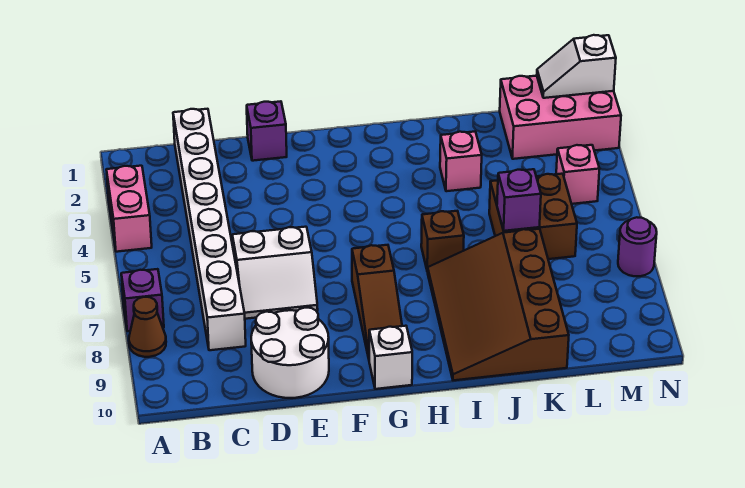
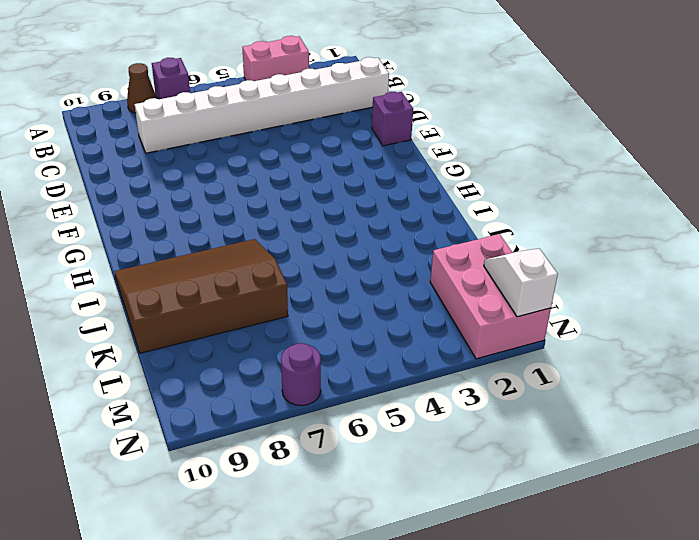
none -> white 2x2 slope [232,227,318,319]
none -> white 2x2 round brick [251,308,329,398]
none -> brown 1x3 slope [352,245,402,358]

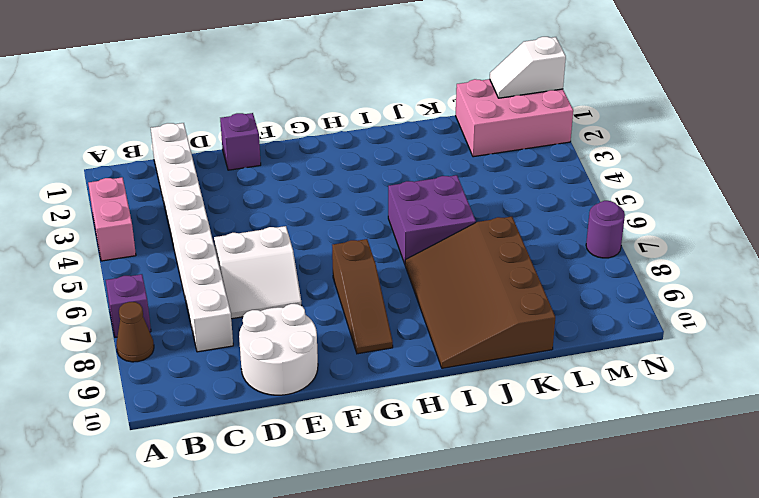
purple 2x2 brick [388,175,476,264] -> brown 1x1 brick [421,211,464,272]
none -> white 1x1 brick [369,326,412,389]
none -> pink 1x1 brick [440,132,482,191]
none -> brown 2x2 brick [489,174,577,259]

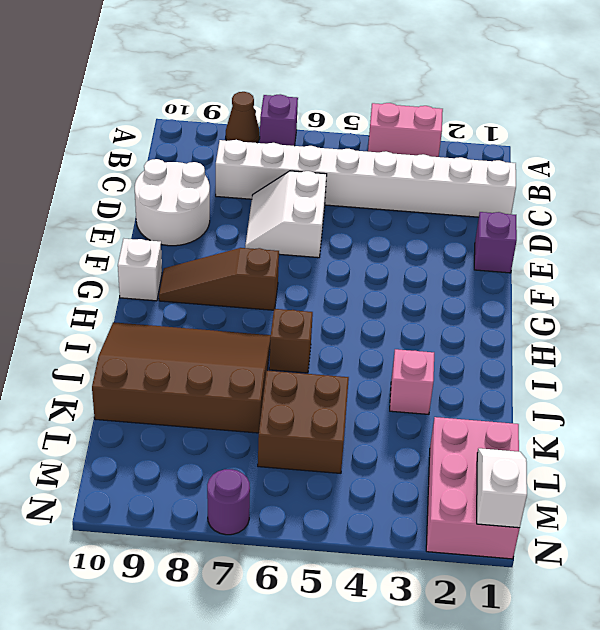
none -> pink 1x1 brick [556,145,600,204]
none -> purple 1x1 brick [497,169,541,231]

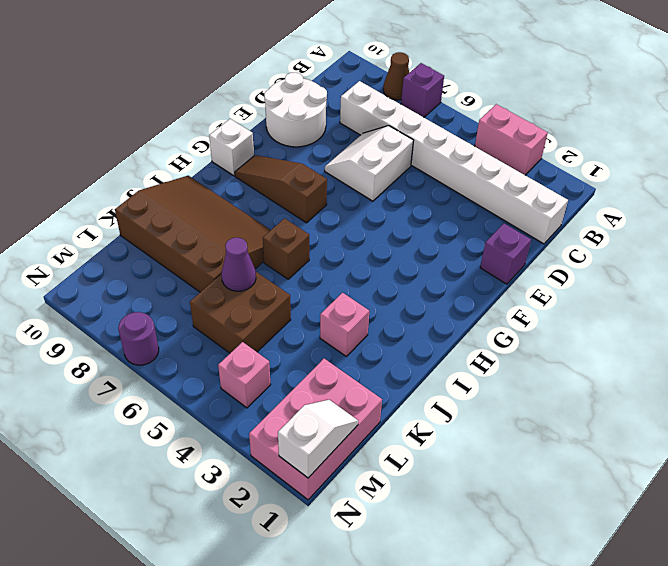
purple 1x1 cone [222,238,256,291] -> purple 1x1 brick [497,169,541,231]

